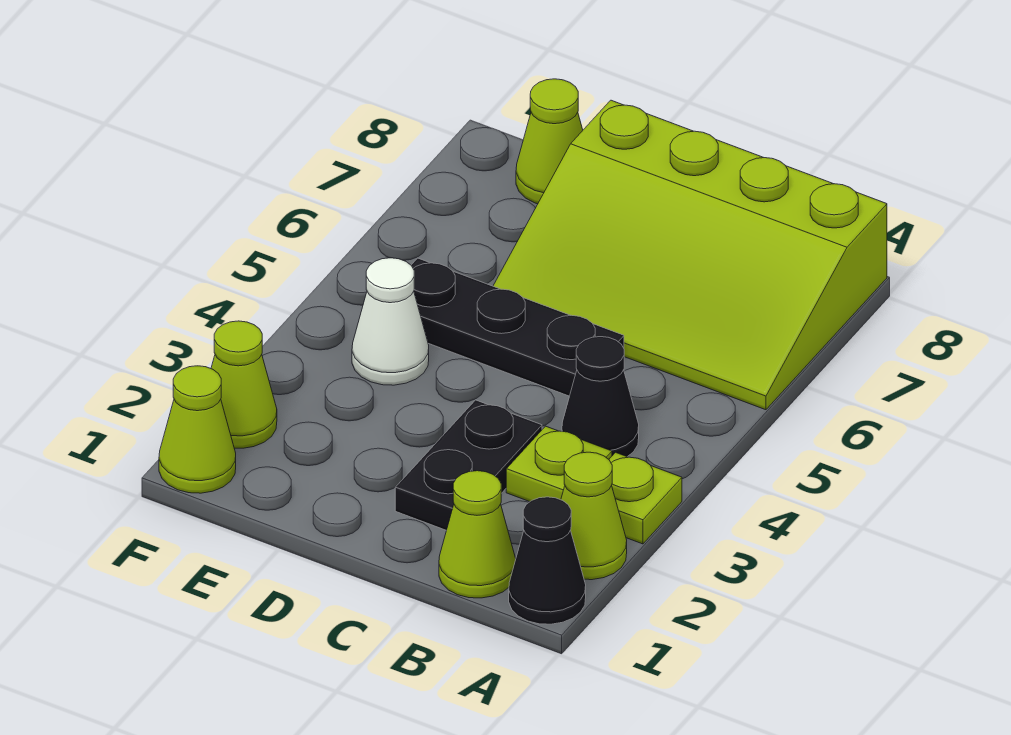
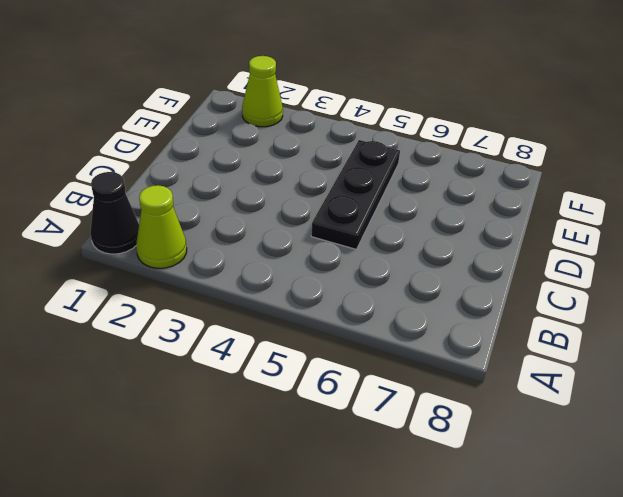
none -> lime 1x1 plate [609,452,682,544]
none -> lime 3x4 slope [493,100,887,410]
none -> lime 1x1 cone [439,471,516,598]

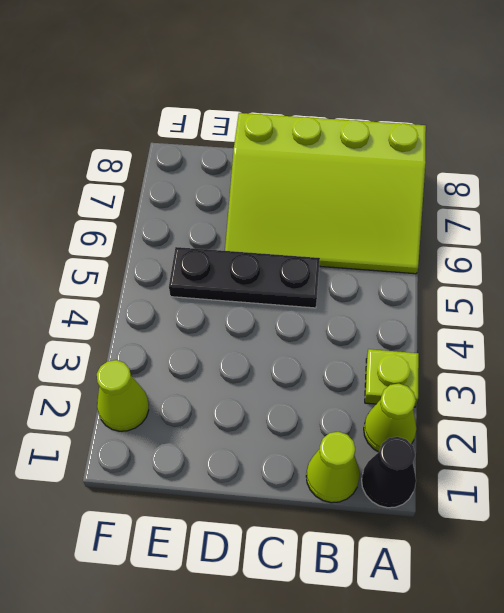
none -> lime 1x1 plate [506,426,612,502]
none -> black 1x1 cone [562,337,639,457]
none -> black 1x2 plate [395,400,542,530]

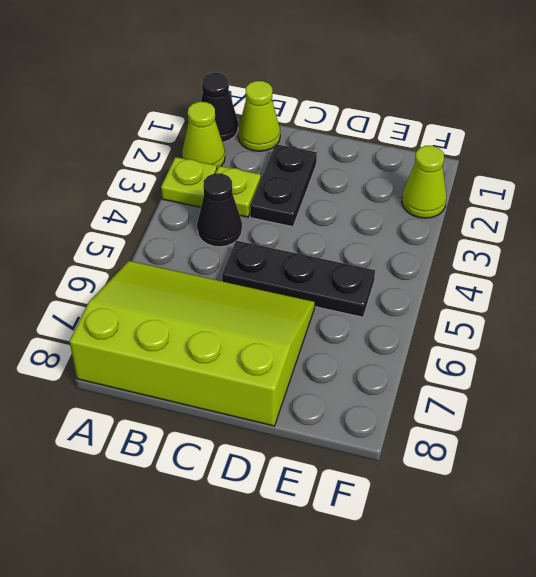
none -> white 1x1 cone [352,258,429,385]
none -> lime 1x1 cone [516,79,583,204]
none -> lime 1x1 cone [159,366,236,493]

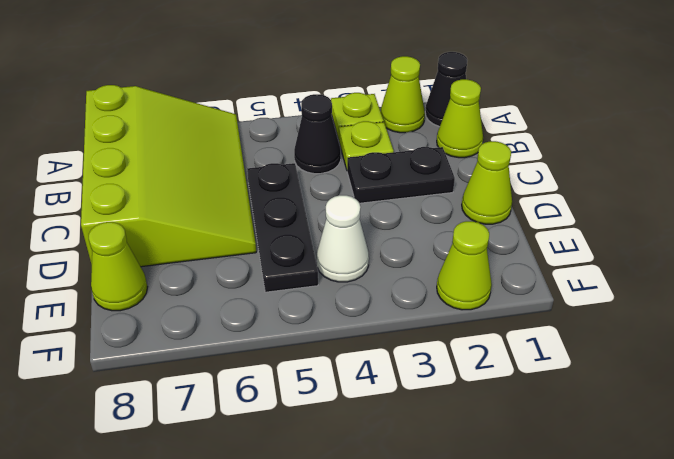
lime 1x1 cone [462,141,512,224] -> lime 1x1 cone moved to [159,366,236,493]

